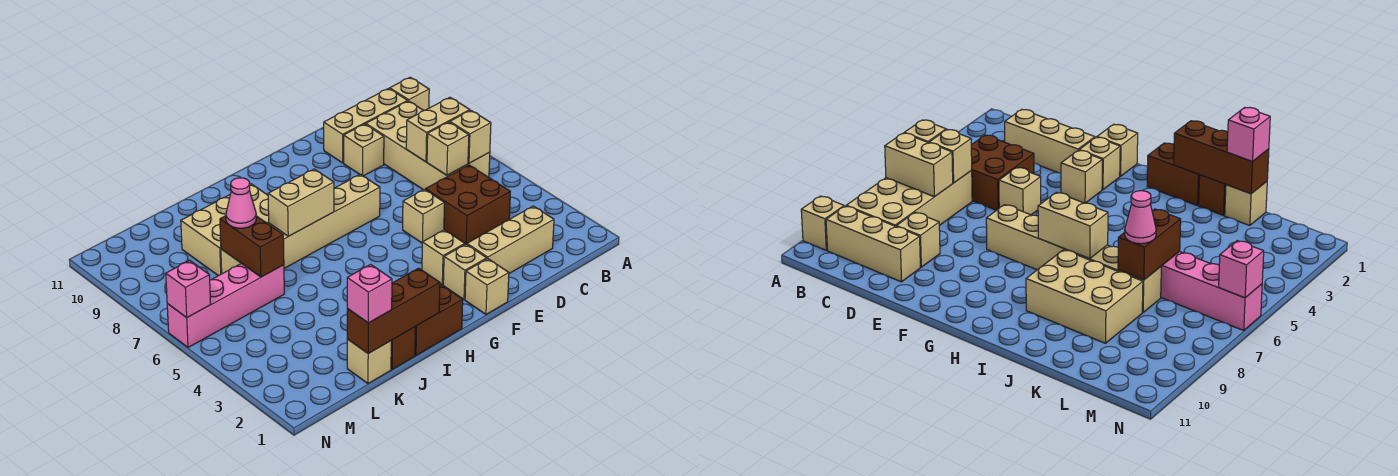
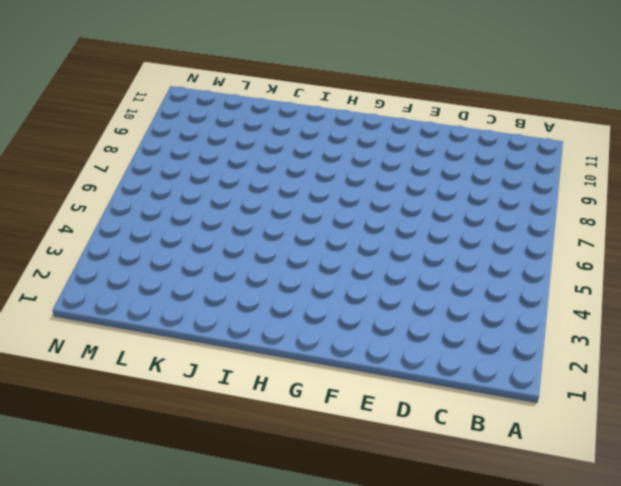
none -> tan 1x1 brick [390,77,429,110]
none -> tan 2x4 brick [366,101,490,190]
none -> tan 1x3 brick [324,88,408,163]

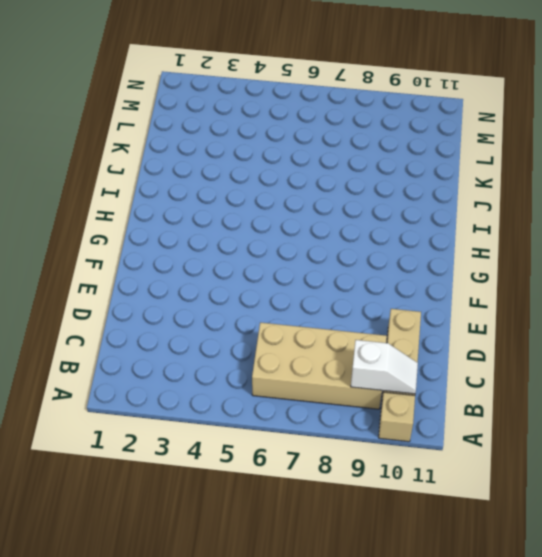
white 1x2 slope [351,340,418,394] -> none
none -> tan 1x3 brick [467,206,554,273]
none -> brown 2x2 brick [426,165,510,244]
none -> tan 1x1 brick [344,124,384,176]

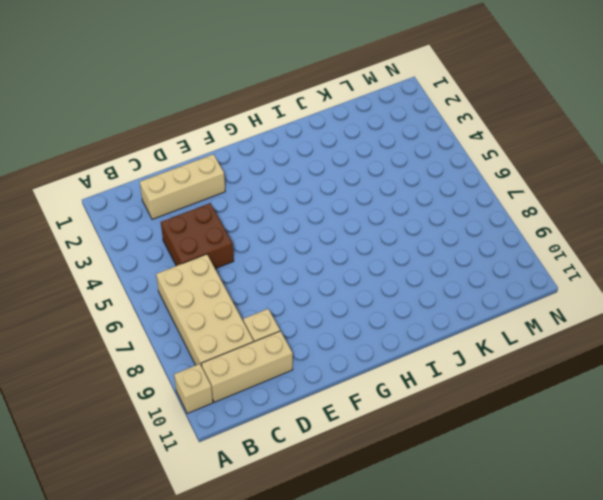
none -> tan 1x1 brick [403,189,445,243]
none -> tan 1x1 brick [465,259,509,314]
none -> tan 1x1 brick [443,244,487,300]

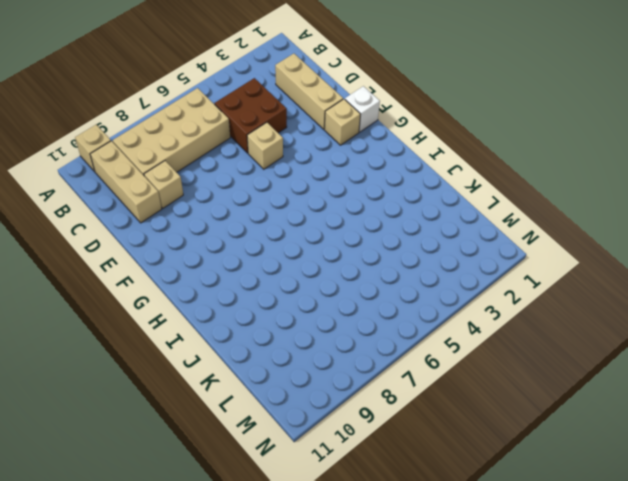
white 1x1 brick [345,86,380,132] -> tan 1x1 brick [465,259,509,314]
none -> tan 1x1 brick [422,230,465,285]
none -> tan 1x6 brick [221,174,380,274]
none -> brown 1x2 brick [415,285,463,355]

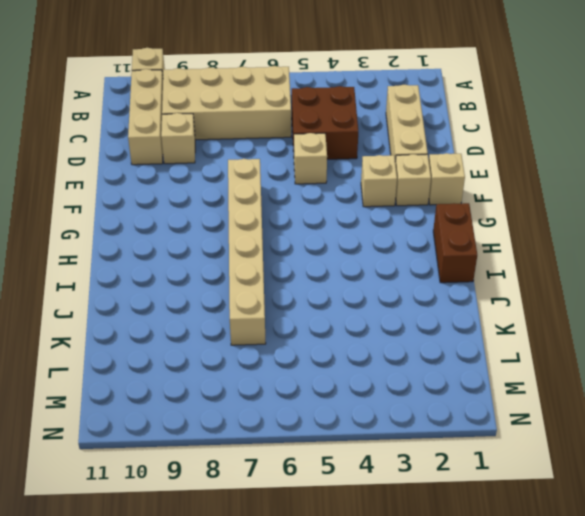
none -> tan 2x3 brick [181,184,269,276]
none -> brown 1x1 brick [391,327,415,369]
none -> tan 1x1 brick [347,339,391,384]

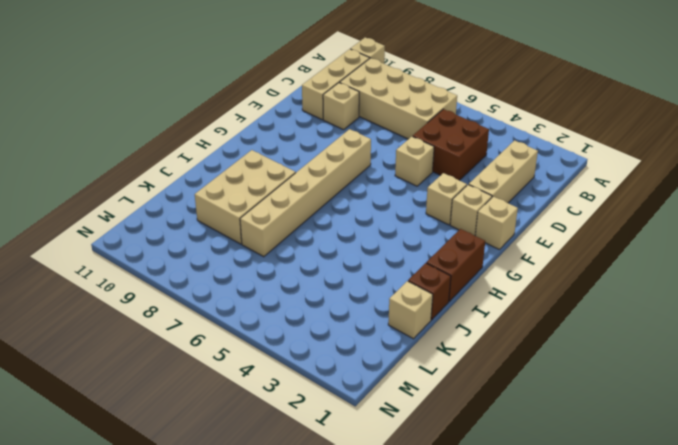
none -> pink 1x4 brick [167,263,284,347]
none -> tan 1x1 brick [450,110,491,163]
none -> tan 1x2 brick [406,97,470,162]

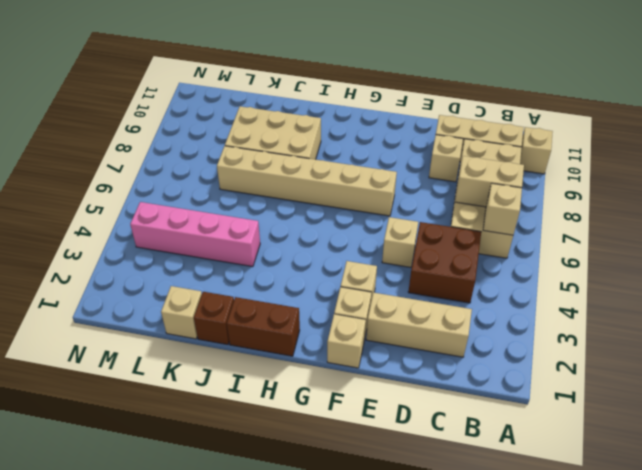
pink 1x4 brick [130,202,260,267] -> pink 1x4 brick moved to [167,263,284,347]
none -> tan 1x1 brick [427,122,469,175]
none -> tan 1x2 brick [268,169,334,236]
none -> brown 1x3 brick [347,268,440,354]

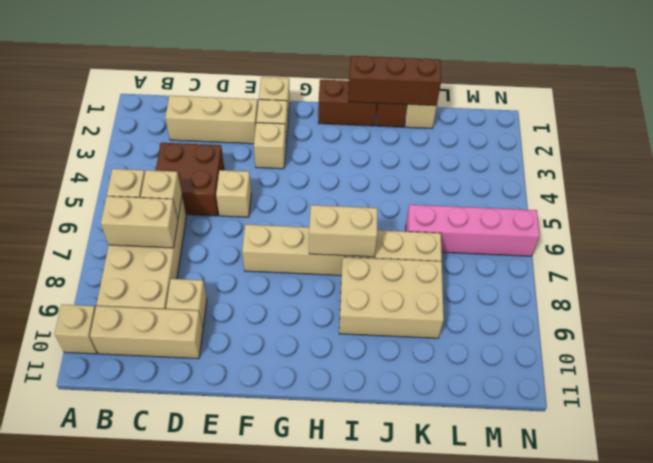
none -> brown 1x2 brick [220,216,284,277]
none -> pink 1x1 brick [166,260,211,318]
none -> pink 1x1 brick [347,264,392,323]

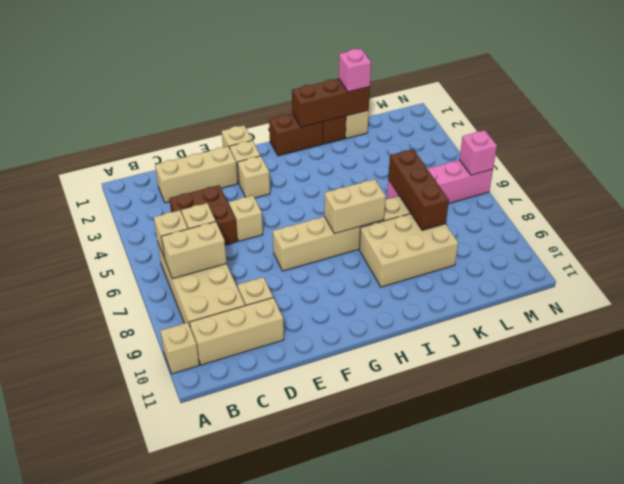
brown 1x3 brick [388,149,449,230] -> brown 1x2 brick [220,216,284,277]
none -> pink 1x1 cone [226,178,256,228]

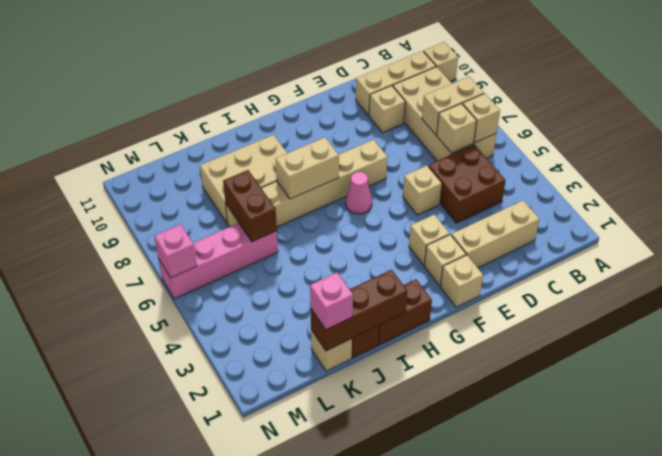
pink 1x1 cone [345,172,372,214] -> pink 1x1 cone moved to [226,178,256,228]

